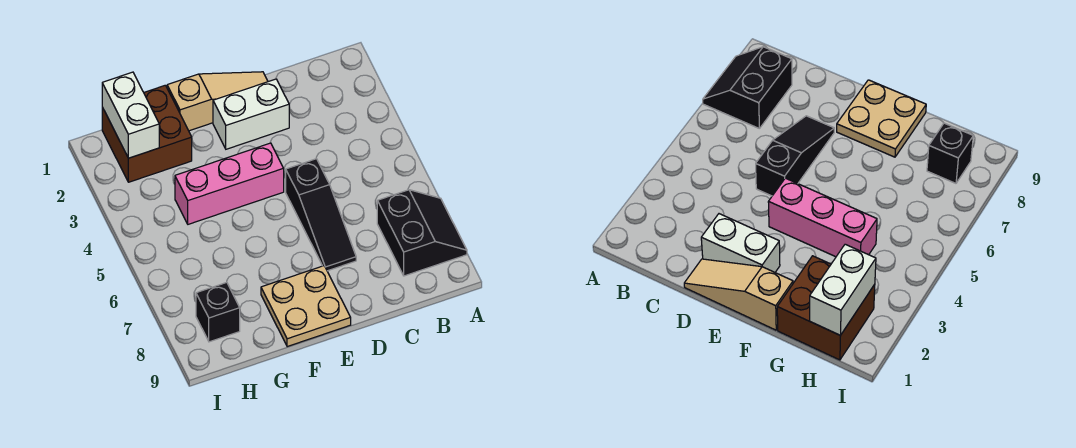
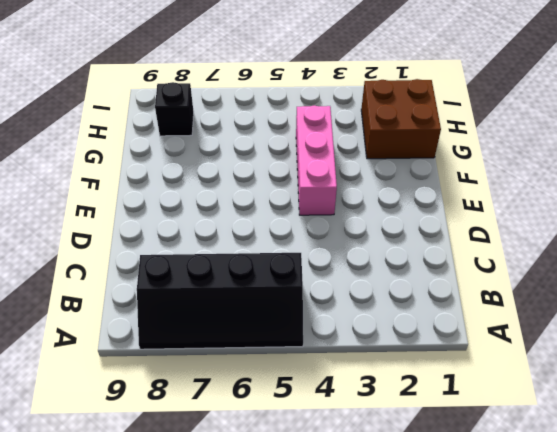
black 2x4 slope [137,253,303,349] -> black 2x2 slope [377,190,467,276]
none -> tan 1x3 slope [167,72,268,131]
none -> white 1x2 brick [213,79,289,149]

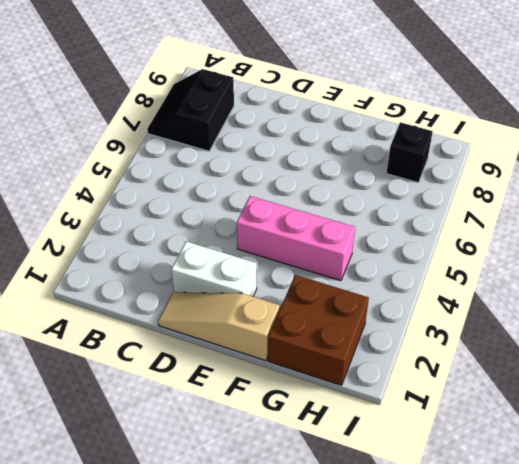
none -> black 1x3 slope [286,159,356,271]
none -> tan 2x2 plate [261,266,351,347]

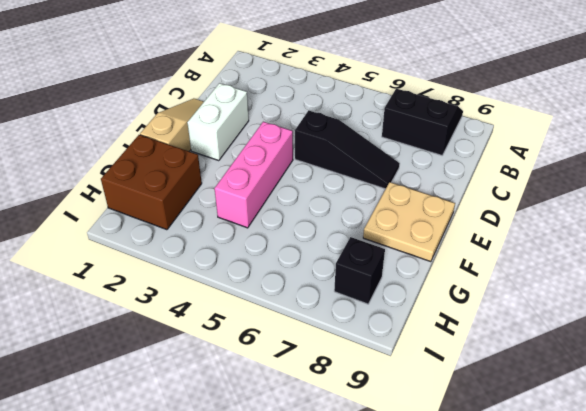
none -> white 1x2 brick [102,72,159,158]

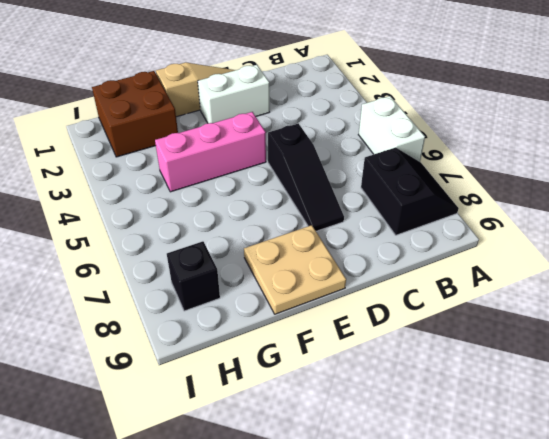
white 1x2 brick [358,96,425,162] -> white 1x2 brick moved to [102,72,159,158]

